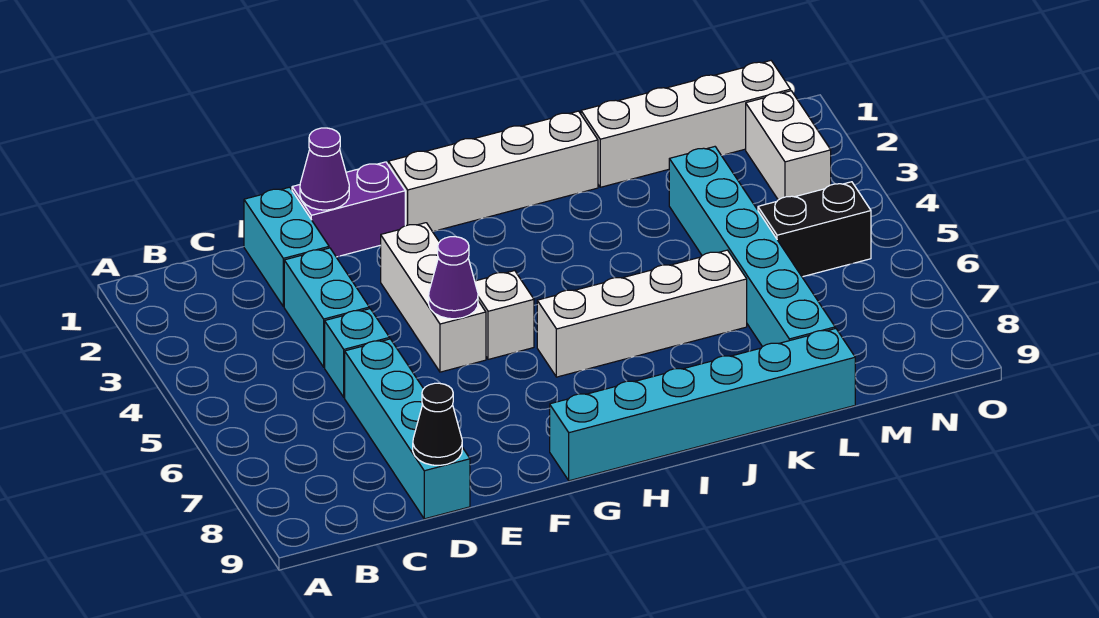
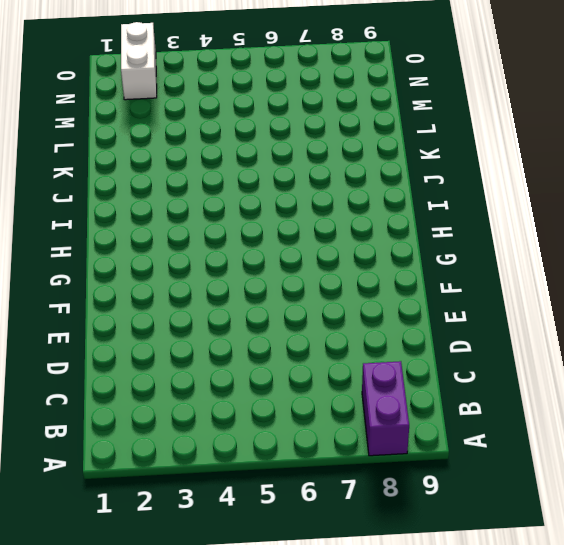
purple 1x2 brick [362,361,409,456] -> purple 1x2 brick moved to [292,162,405,257]
white 1x2 brick [121,22,157,100] -> white 1x2 brick turned to [746,91,831,200]
none -> cyan 1x2 brick [244,187,329,306]
none -> cyan 1x2 brick [284,248,369,367]
none -> cyan 1x1 brick [325,309,390,397]

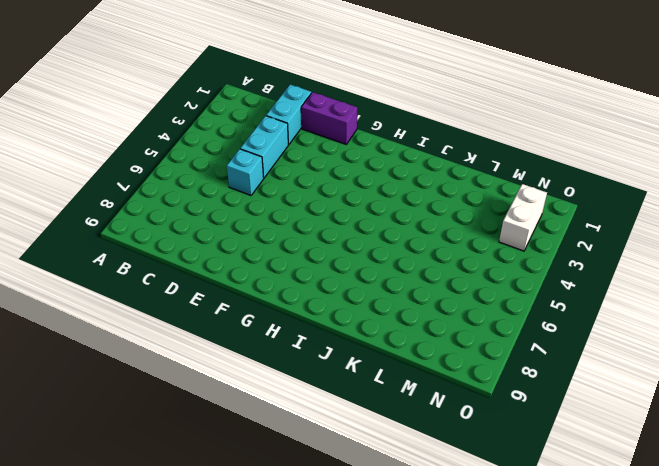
none -> cyan 1x4 brick [345,339,470,519]
none -> white 1x3 brick [381,223,486,372]
none -> white 1x4 brick [388,111,598,232]

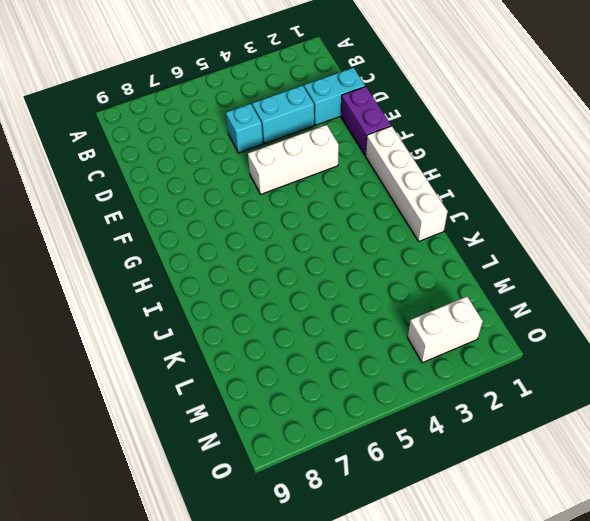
none -> cyan 1x4 brick [345,339,470,519]
none -> white 1x1 brick [475,271,534,359]
none -> cyan 1x6 brick [550,329,855,481]

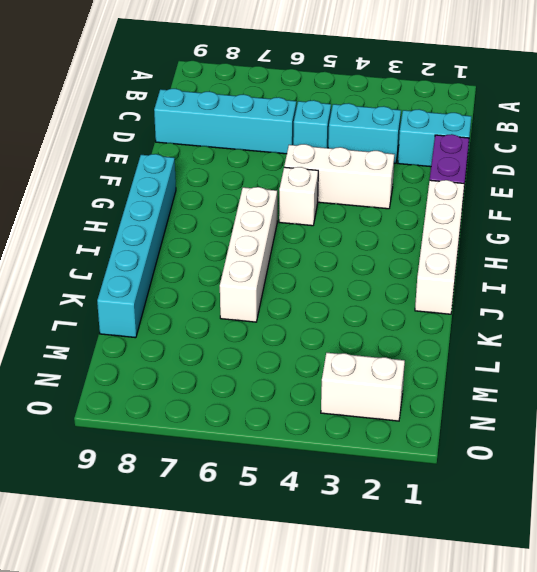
none -> white 1x4 brick [581,61,791,187]
none -> cyan 1x6 brick [669,147,835,347]
none -> black 1x2 brick [758,182,871,277]

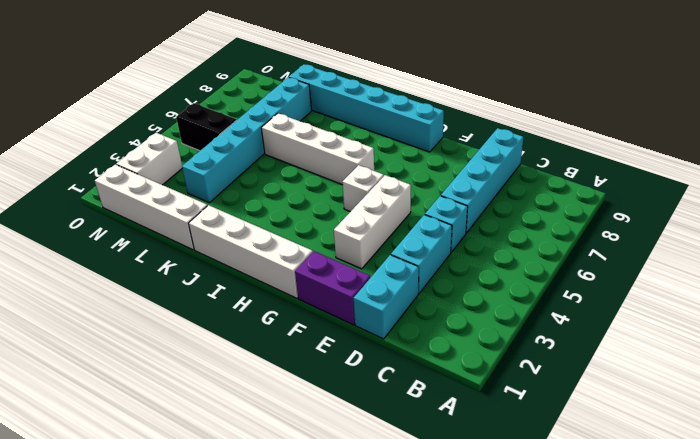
none -> black 1x1 cone [413,383,462,465]
none -> purple 1x1 cone [300,128,349,210]
none -> purple 1x1 cone [429,237,478,319]

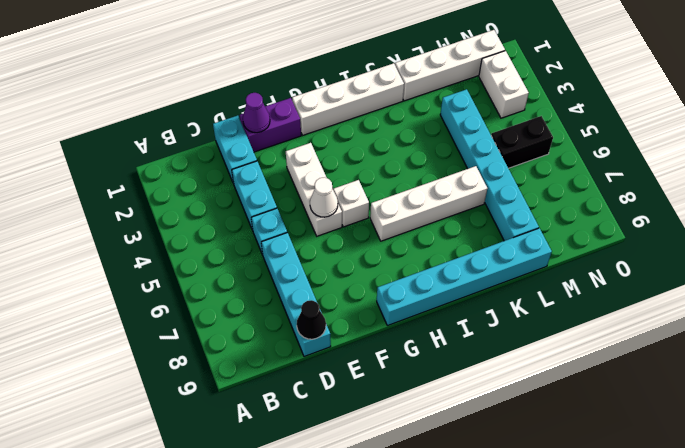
white 1x1 cone [310,177,338,217] -> purple 1x1 cone [429,237,478,319]

